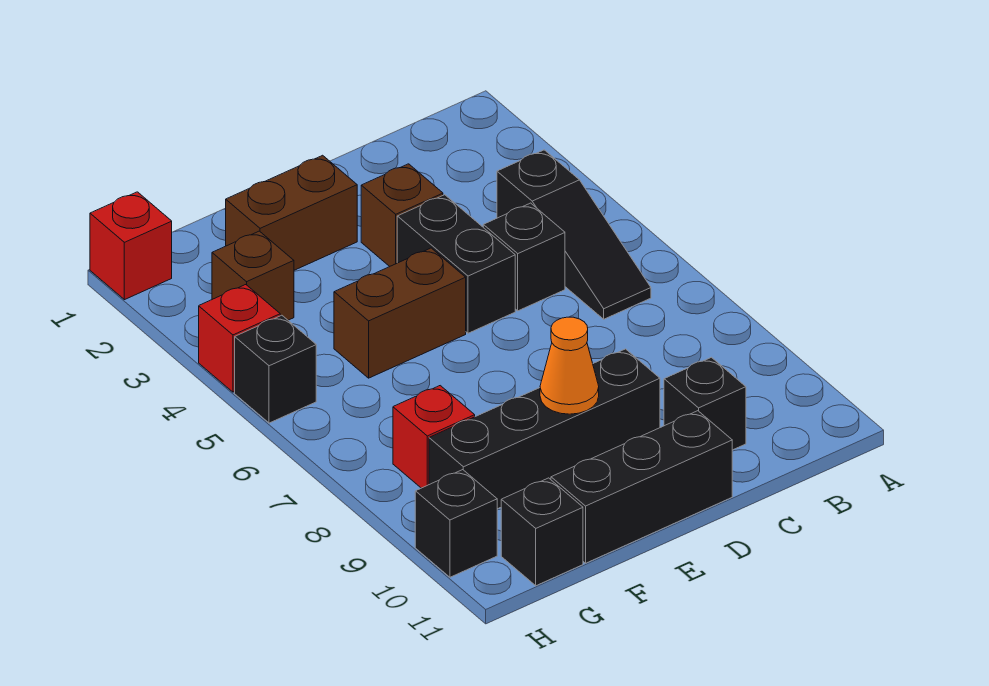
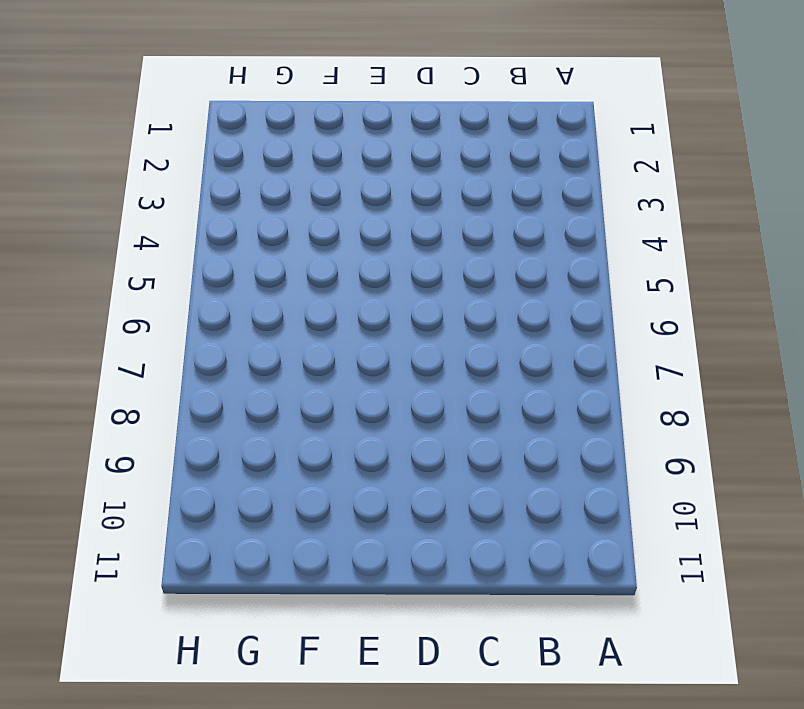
none -> black 1x3 slope [497,150,651,319]
none -> black 1x1 brick [483,203,565,311]
none -> black 1x1 brick [664,357,746,450]

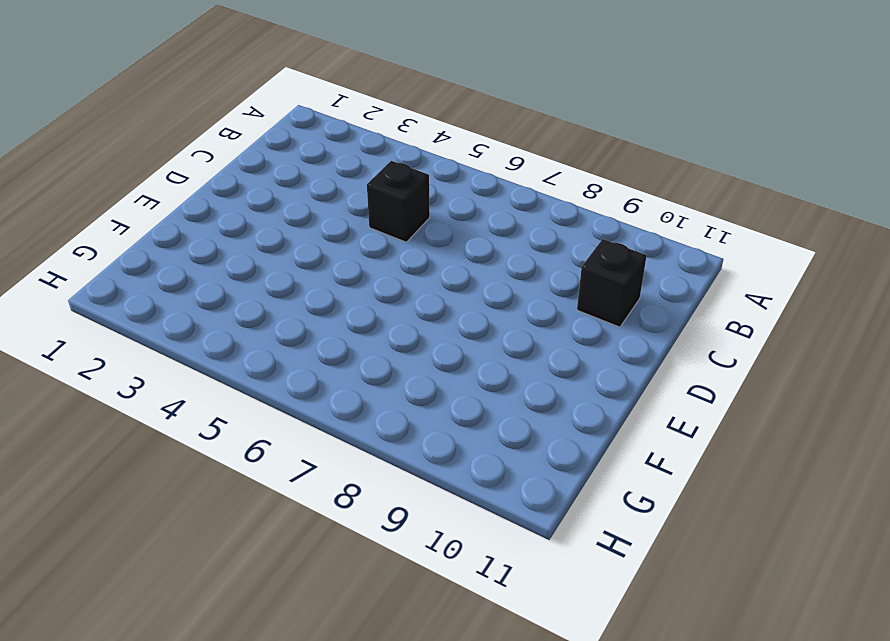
none -> black 1x3 slope [497,150,651,319]
none -> brown 1x1 brick [361,164,443,267]
none -> black 1x2 brick [397,195,515,333]

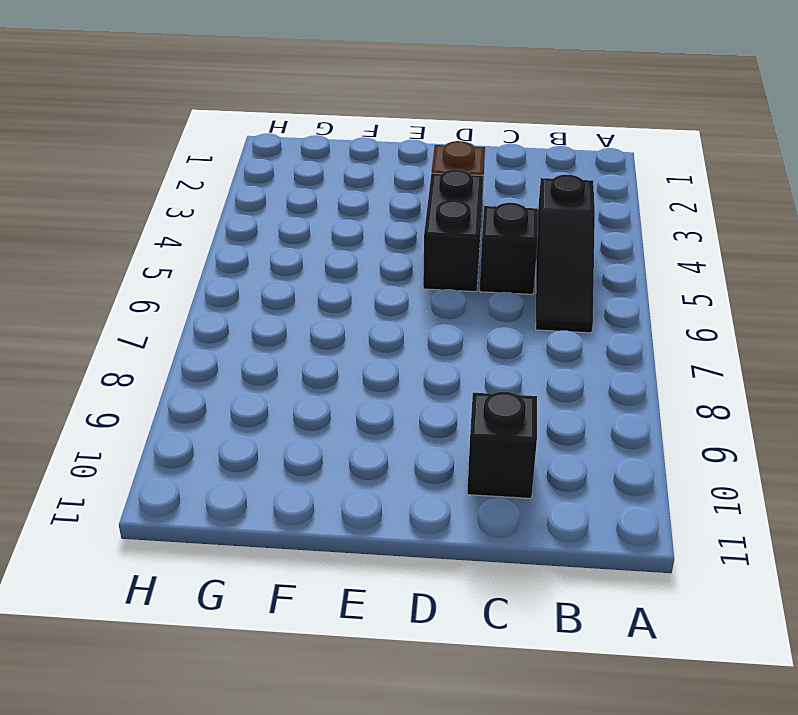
none -> black 1x4 brick [429,349,660,509]
none -> black 1x3 brick [551,411,732,563]
none -> brown 1x2 brick [226,155,357,270]

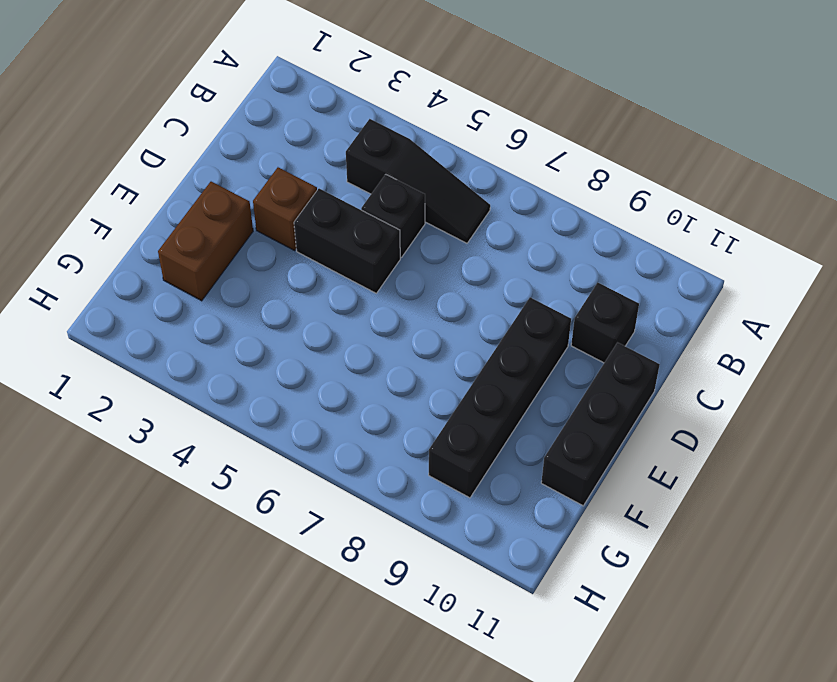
none -> brown 1x2 brick [334,248,466,378]
none -> brown 1x1 brick [212,231,294,320]
none -> red 1x1 brick [393,386,475,488]

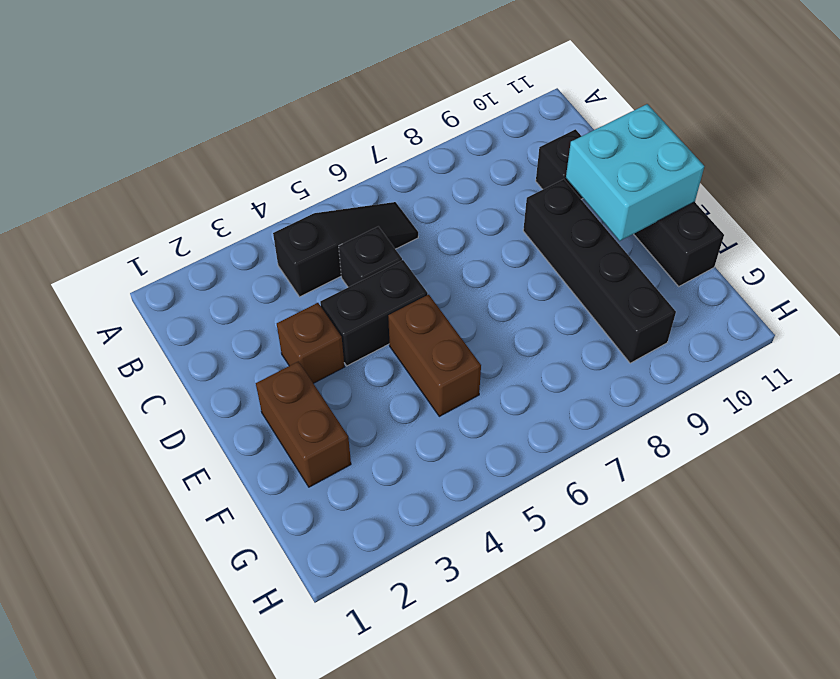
cyan 2x2 brick [566,104,704,241] -> none
none -> brown 1x1 brick [212,231,294,320]
none -> red 1x1 brick [393,386,475,488]
none -> black 1x1 brick [501,478,583,586]

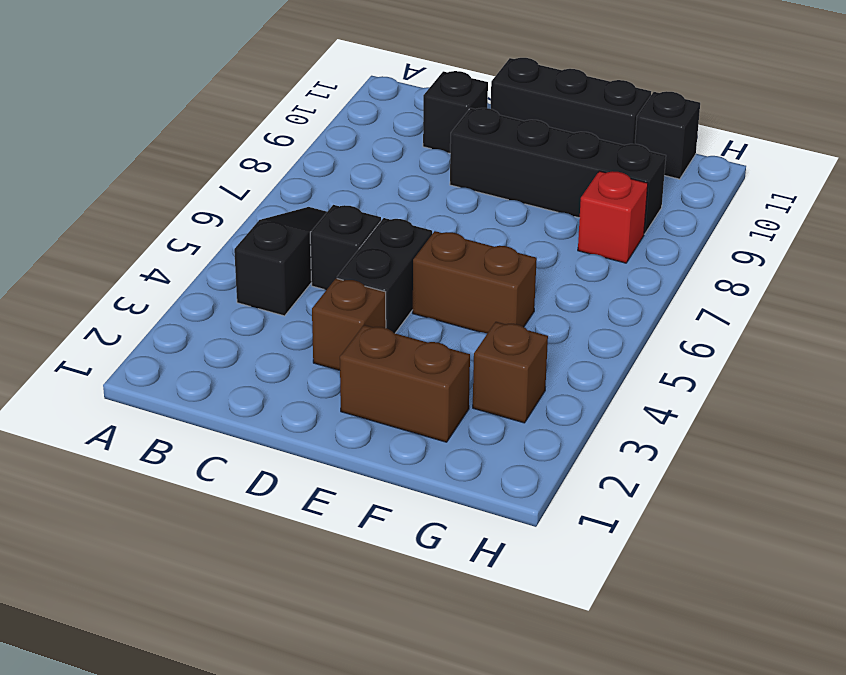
none -> red 1x1 brick [90,192,172,300]
none -> red 1x1 brick [199,285,280,392]
none -> black 1x1 brick [235,315,316,423]

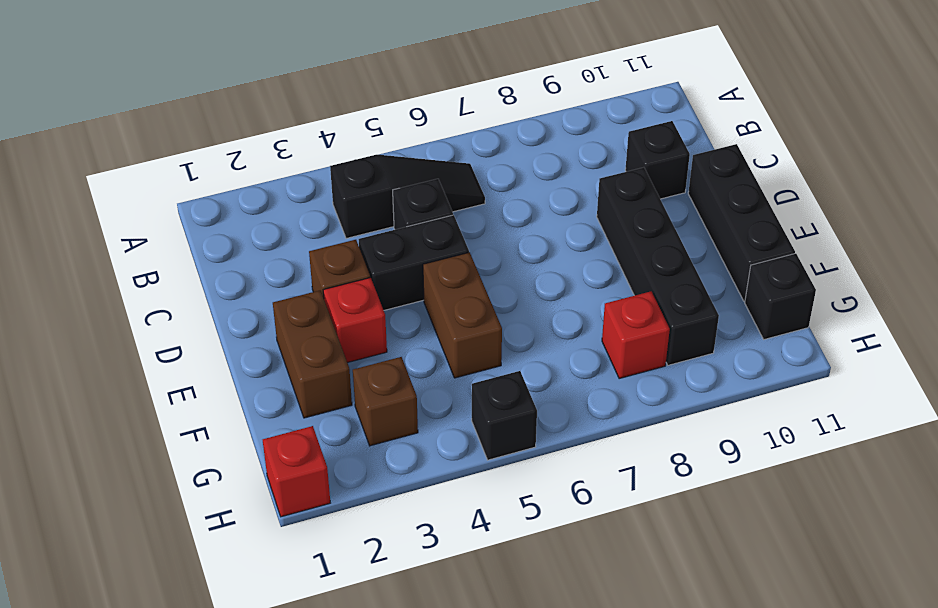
red 1x1 brick [323,277,387,363] -> red 1x1 brick moved to [199,285,280,392]
none -> black 1x1 brick [415,470,497,577]
none -> orange 1x1 cone [540,317,599,414]

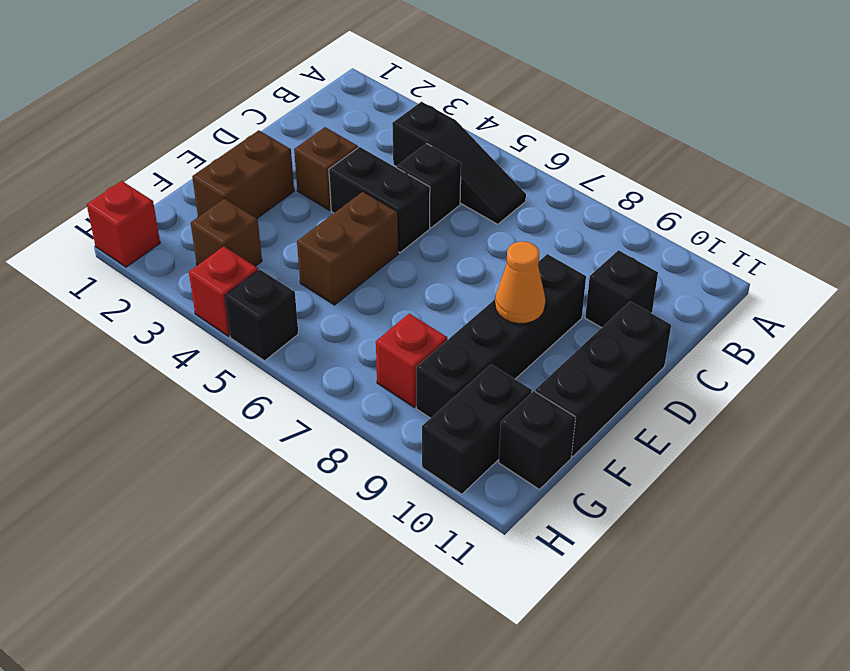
black 1x2 brick [422,365,532,494] -> black 1x1 brick [415,470,497,577]

